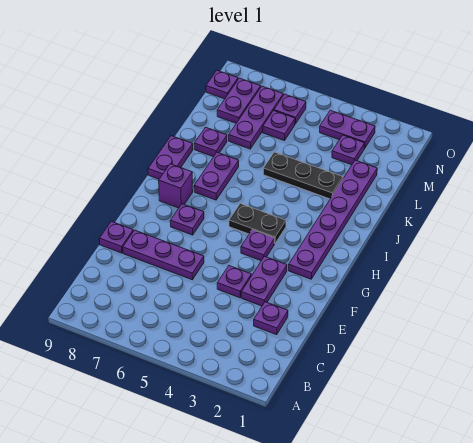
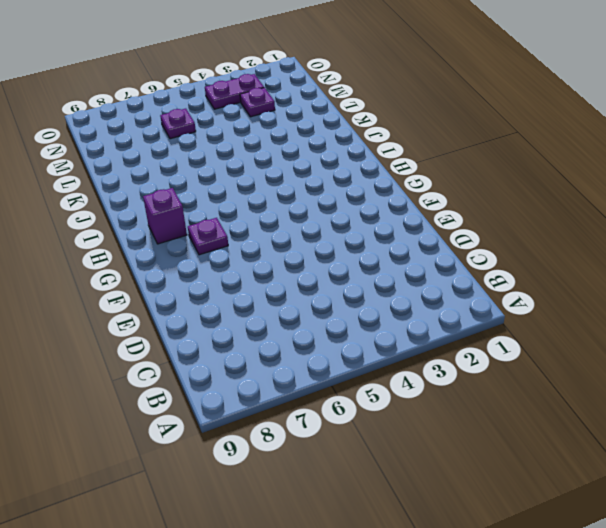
none -> purple 1x1 plate [254,302,288,335]
none -> purple 1x2 plate [241,256,287,306]
none -> purple 1x1 plate [217,266,251,298]

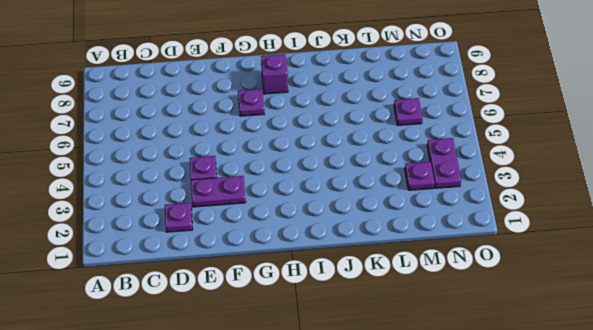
none -> purple 1x3 plate [123,230,204,280]
none -> purple 1x1 plate [99,221,133,253]
none -> purple 1x6 plate [289,160,377,279]

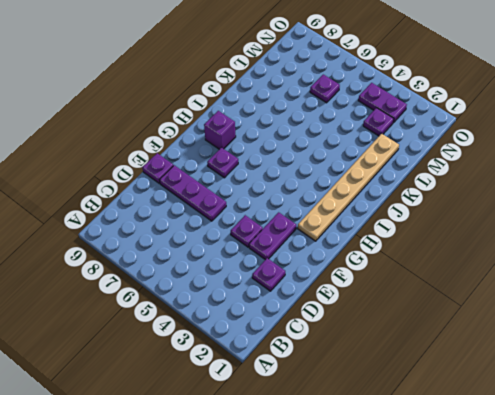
tan 1x6 plate [298,134,399,241] -> purple 1x6 plate [289,160,377,279]
none -> purple 1x1 plate [241,230,275,261]
none -> black 1x2 plate [229,203,286,243]
none -> purple 1x2 plate [194,152,239,200]

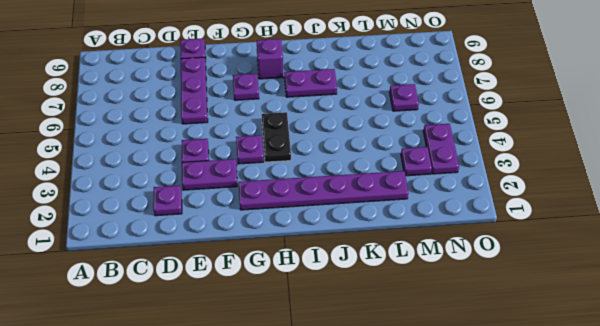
none -> purple 1x2 plate [148,136,193,179]
none -> black 1x3 plate [263,152,343,199]
none -> purple 1x1 plate [194,127,227,157]

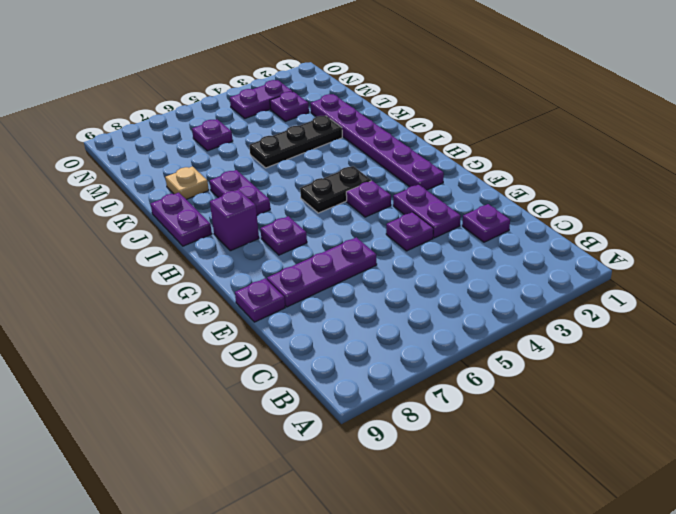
tan 1x1 plate [165,166,209,199] -> purple 1x1 plate [194,127,227,157]
none -> purple 1x3 plate [229,86,283,149]
none -> purple 1x2 plate [217,78,261,123]
none -> purple 1x1 plate [274,94,306,124]

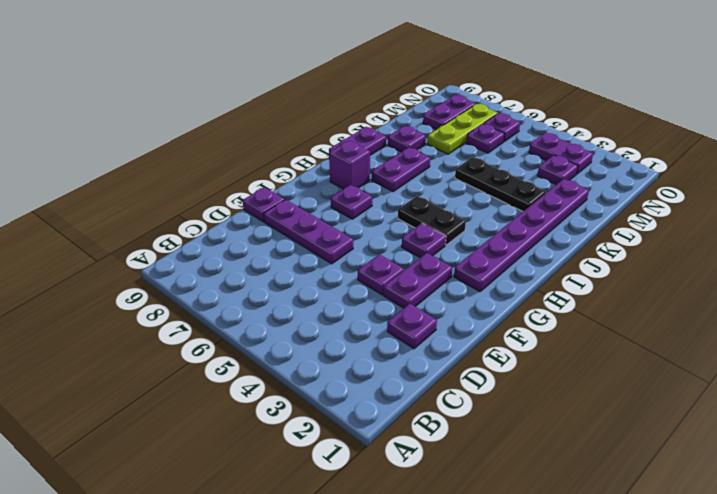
lime 1x3 plate [427,104,498,154] -> purple 1x3 plate [229,86,283,149]
none -> purple 1x1 plate [206,70,238,99]

